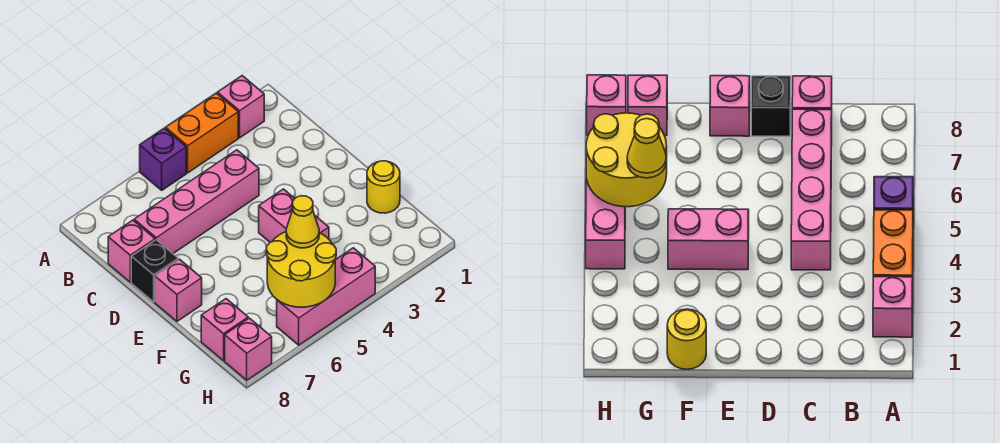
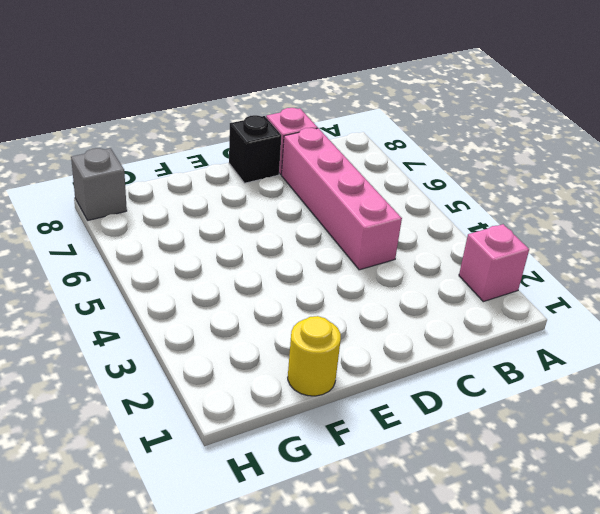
grey 1x1 brick [71,148,127,220] -> pink 1x1 brick [225,318,272,380]
none -> orange 1x2 brick [166,93,238,173]
none -> purple 1x1 brick [140,128,186,190]
none -> pink 1x2 brick [259,189,329,242]

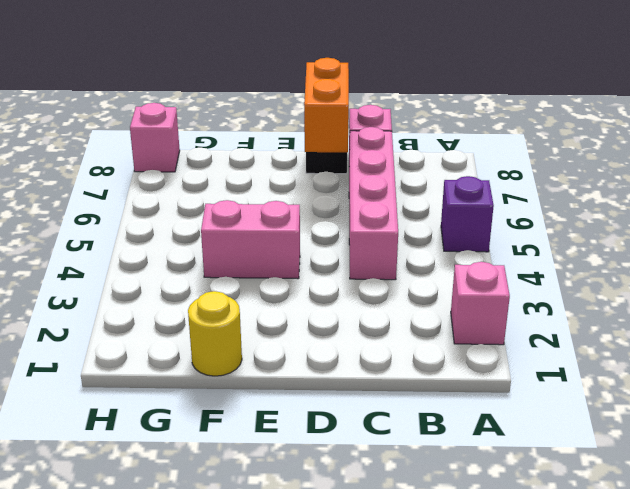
orange 1x2 brick [304,58,349,152] -> orange 1x2 brick moved to [166,93,238,173]
none -> pink 1x1 brick [155,259,202,321]
none -> pink 1x1 brick [201,299,248,361]
none -> pink 1x3 brick [277,248,375,345]

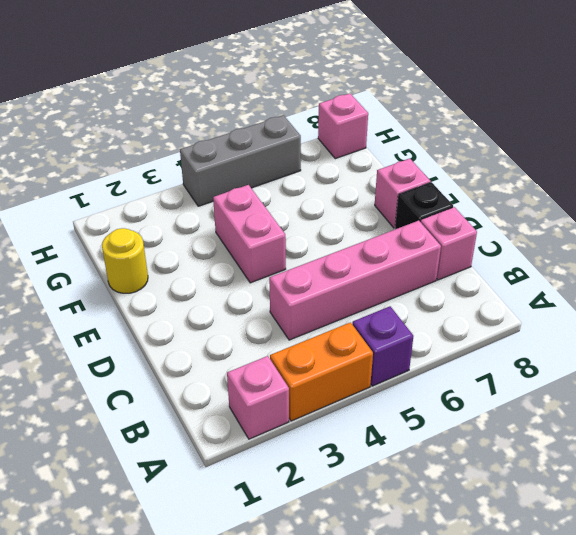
grey 1x3 brick [180,115,301,206] -> pink 1x3 brick [277,248,375,345]
none -> pink 1x1 brick [201,299,248,361]
none -> yellow 2x2 round brick [267,232,336,307]
none -> yellow 1x1 cone [286,196,319,248]

